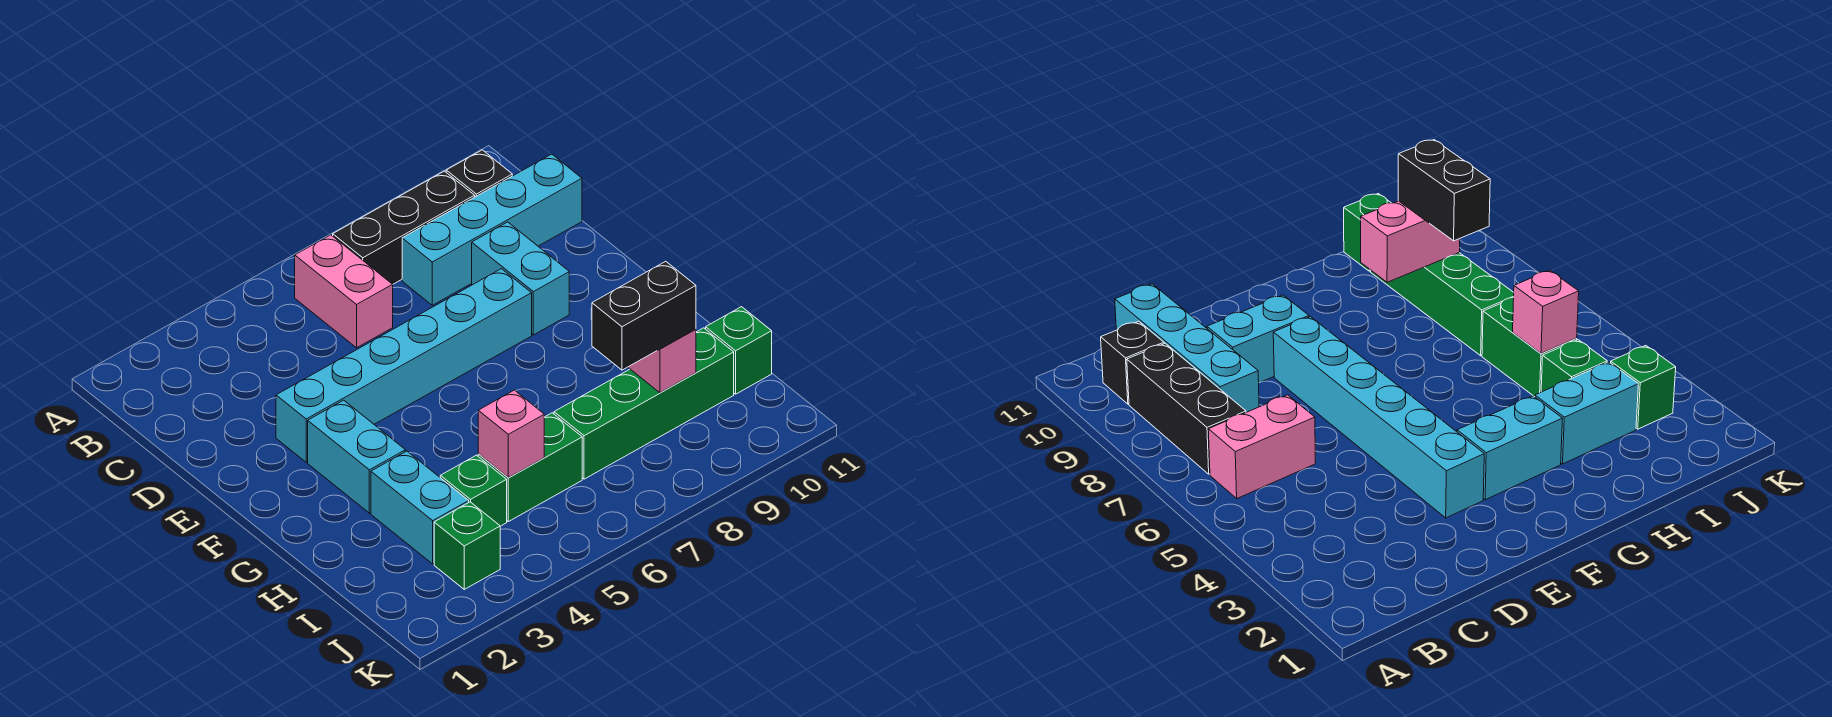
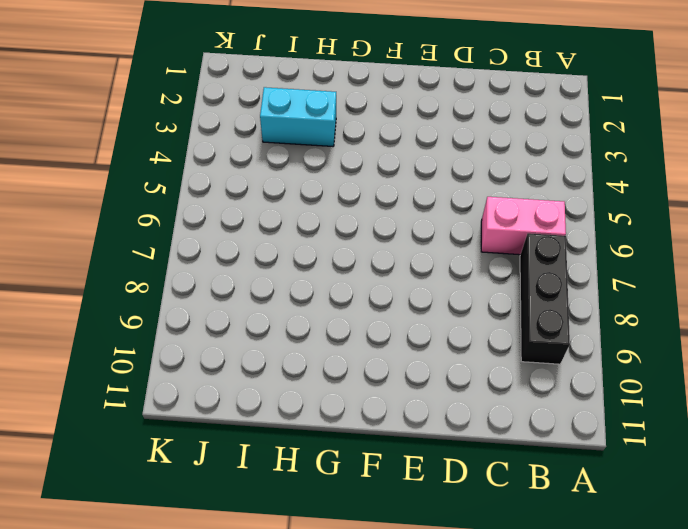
none -> black 1x1 brick [446,150,512,197]
none -> cyan 1x4 brick [402,154,582,305]
none -> cyan 1x2 brick [472,222,569,335]

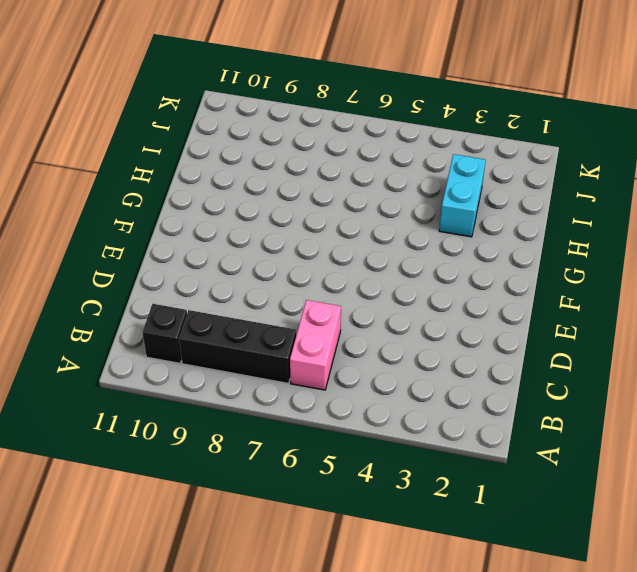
none -> cyan 1x4 brick [402,154,582,305]
none -> cyan 1x2 brick [472,222,569,335]
none -> cyan 1x6 brick [276,269,532,462]

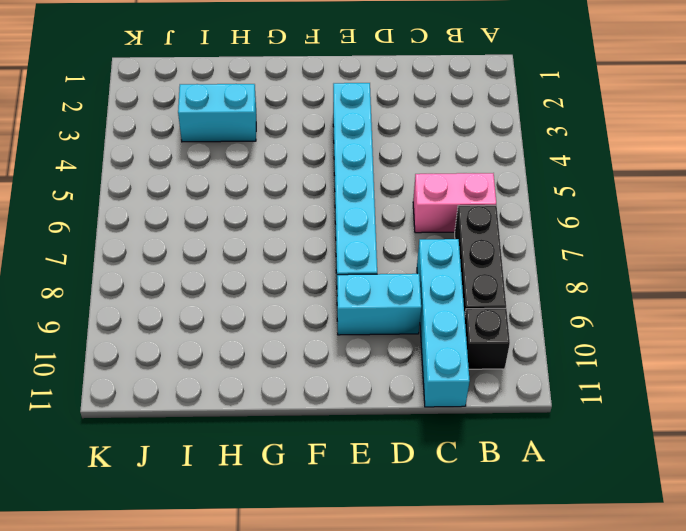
none -> cyan 1x2 brick [308,400,405,513]
none -> green 1x1 brick [440,455,507,526]
none -> green 1x2 brick [478,413,582,522]

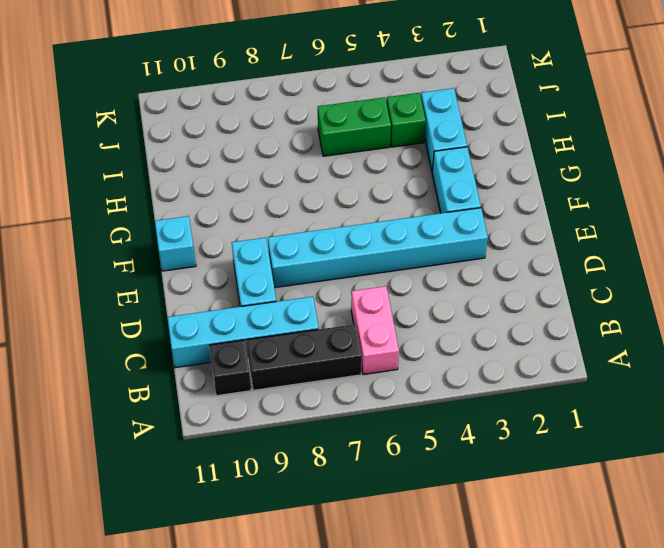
cyan 1x1 brick [155,216,196,271] -> none
none -> green 1x4 brick [554,328,734,479]
none -> green 1x1 brick [706,307,772,394]
none -> green 1x1 brick [434,502,500,589]

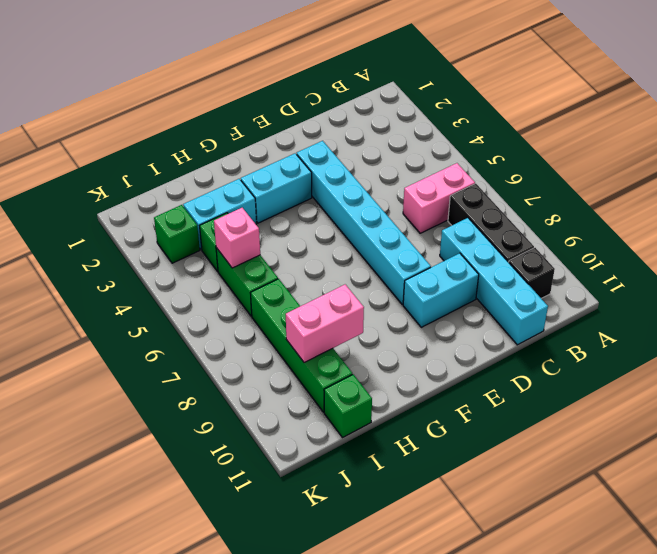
none -> black 1x2 brick [592,261,696,370]

